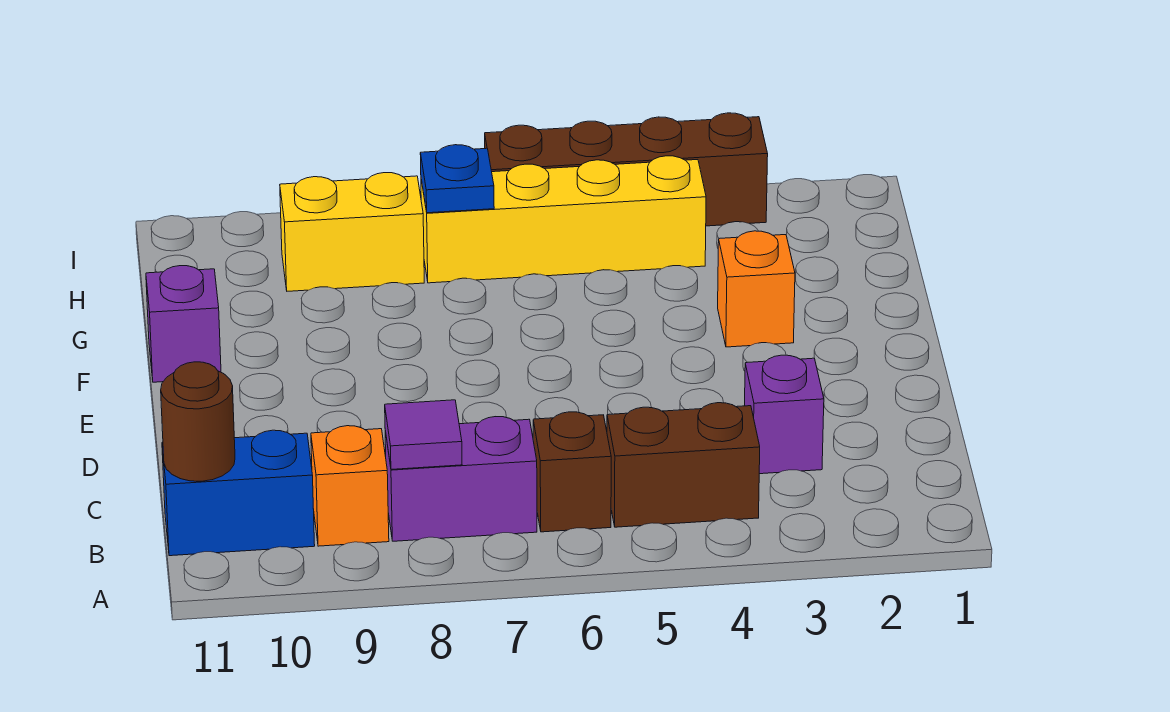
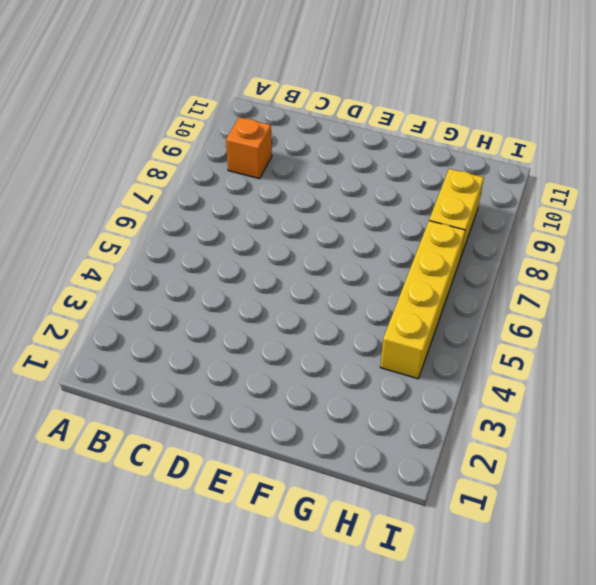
none -> brown 1x2 brick [607,403,760,527]
none -> brown 1x1 brick [533,412,611,532]
none -> purple 1x2 brick [385,417,537,541]

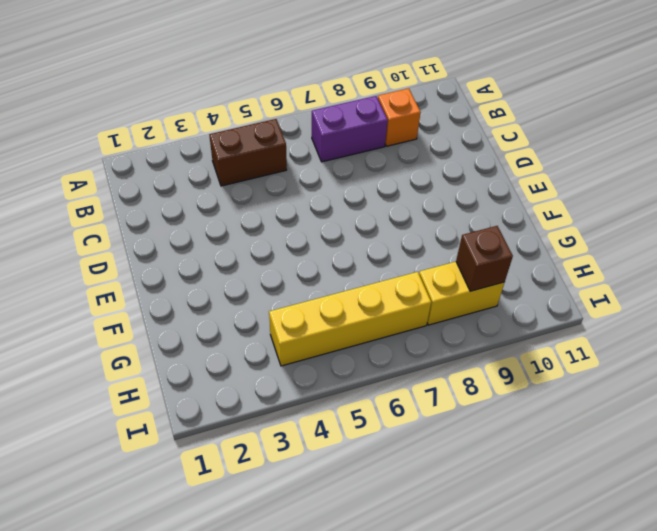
brown 1x1 brick [456,226,513,291] -> brown 1x1 brick moved to [533,412,611,532]
none -> blue 1x2 brick [162,430,315,556]
none -> purple 1x1 brick [745,355,824,474]
none -> orange 1x1 brick [718,231,795,347]

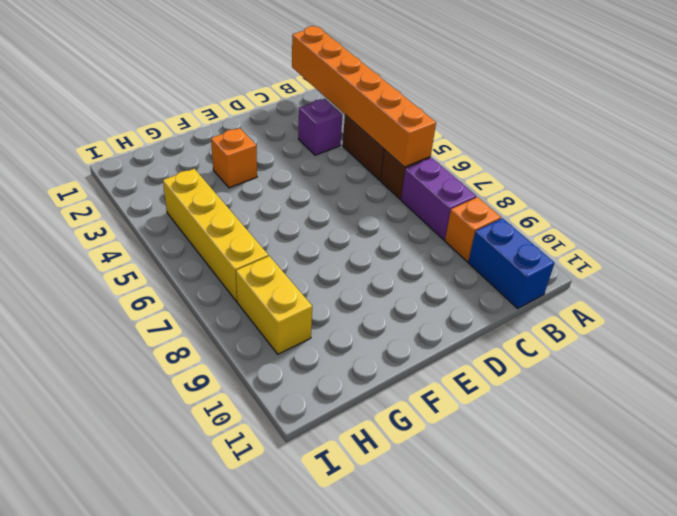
orange 1x6 brick [292,26,436,167] -> none
none -> purple 1x1 brick [146,266,221,382]
none -> brown 1x4 brick [485,113,768,226]
none -> purple 1x1 tile [385,400,462,469]

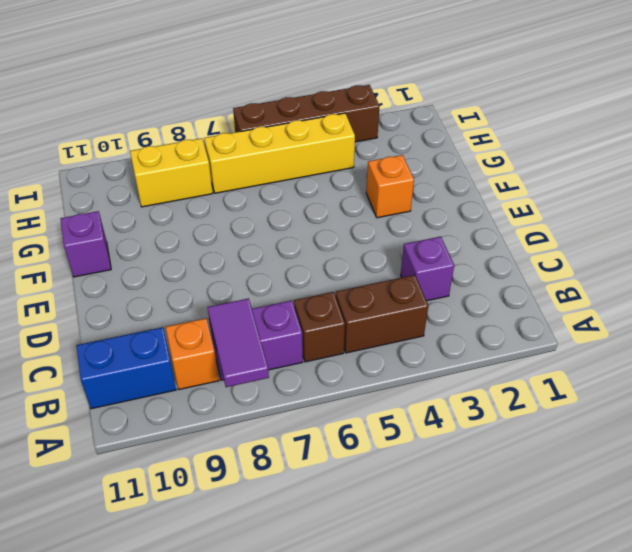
purple 1x2 tile [207,298,269,387] -> purple 1x1 tile [385,400,462,469]
none -> brown 1x1 round brick [161,362,235,481]
none -> blue 1x1 plate [420,145,494,213]

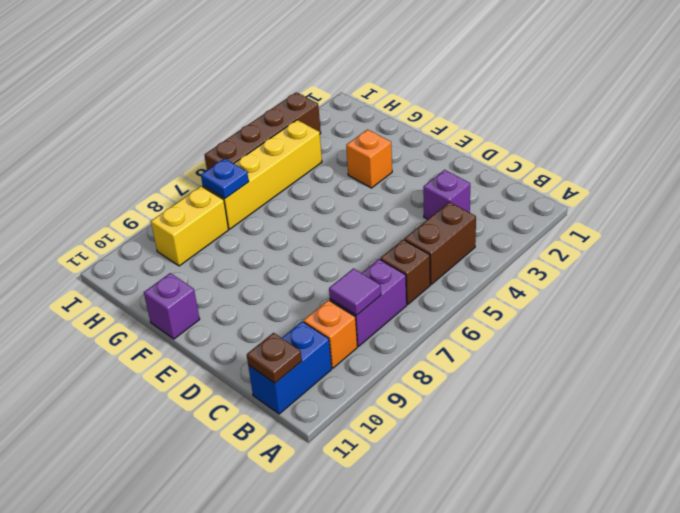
brown 1x1 plate [247,333,302,383] -> brown 1x1 round brick [161,362,235,481]

